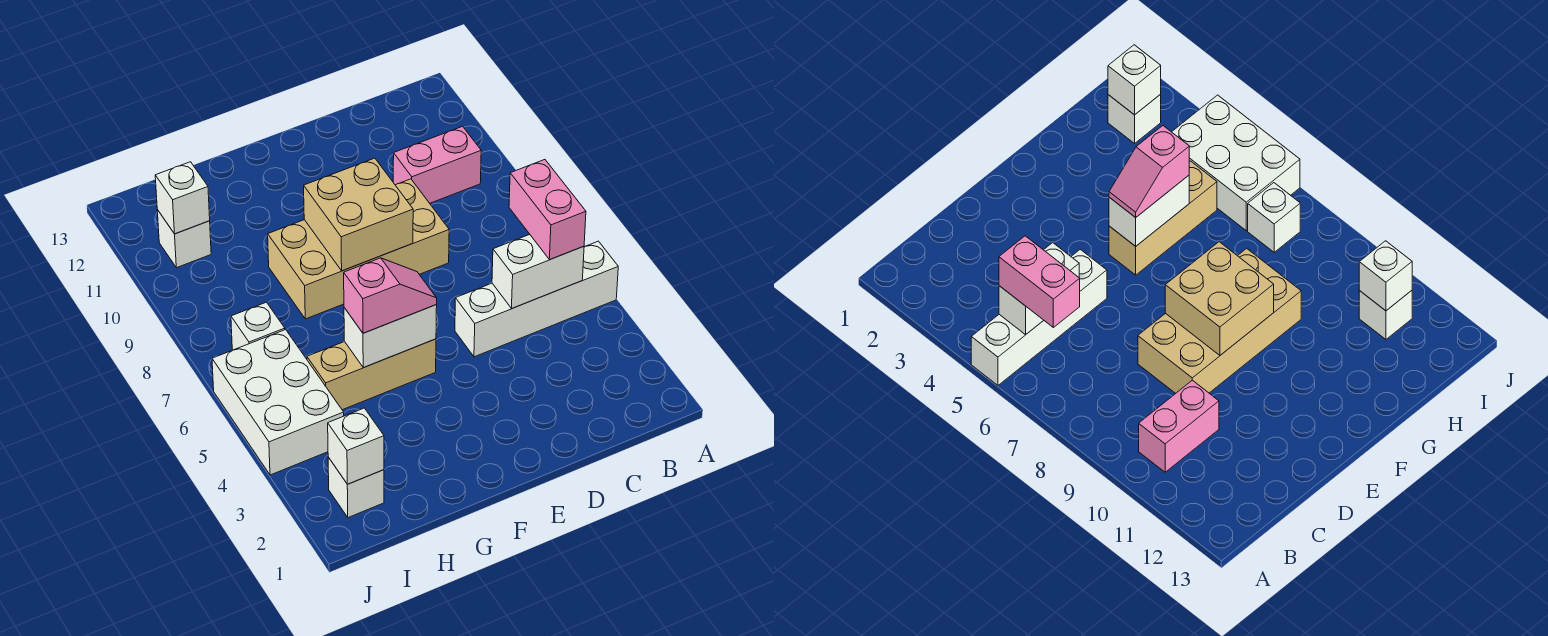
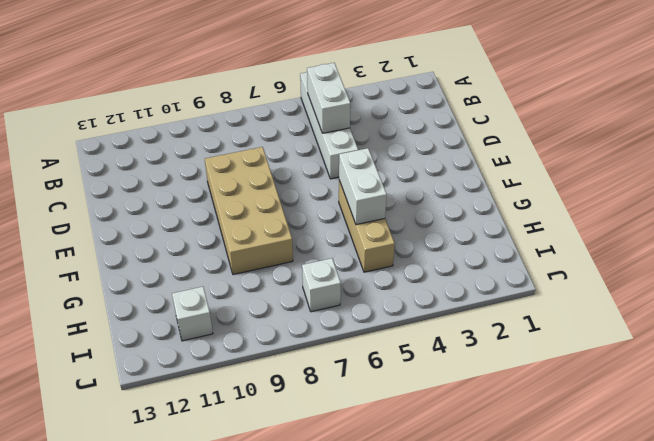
none -> pink 1x2 brick [393,127,481,203]
none -> white 1x1 brick [328,457,384,518]
none -> white 2x3 brick [212,330,344,475]

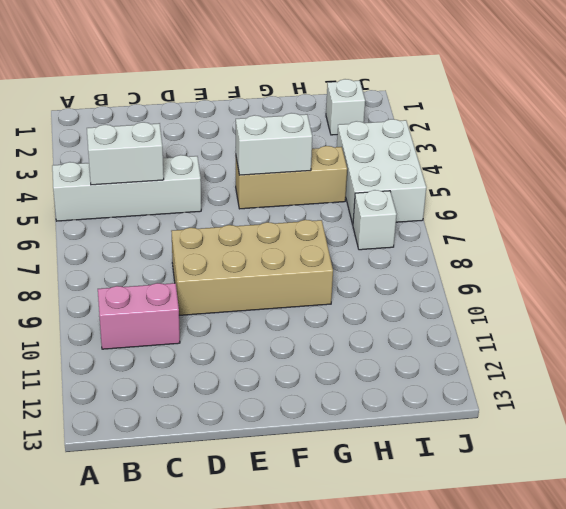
none -> white 1x1 brick [157,210,211,268]
none -> tan 2x2 brick [304,158,413,271]
none -> white 1x1 brick [328,408,384,484]

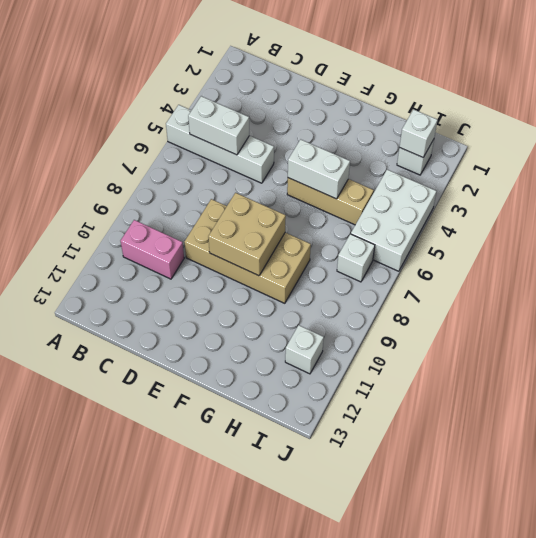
none -> white 1x1 brick [155,162,210,234]
none -> pink 1x2 brick [509,160,586,260]
none -> pink 1x2 slope [344,258,437,333]

